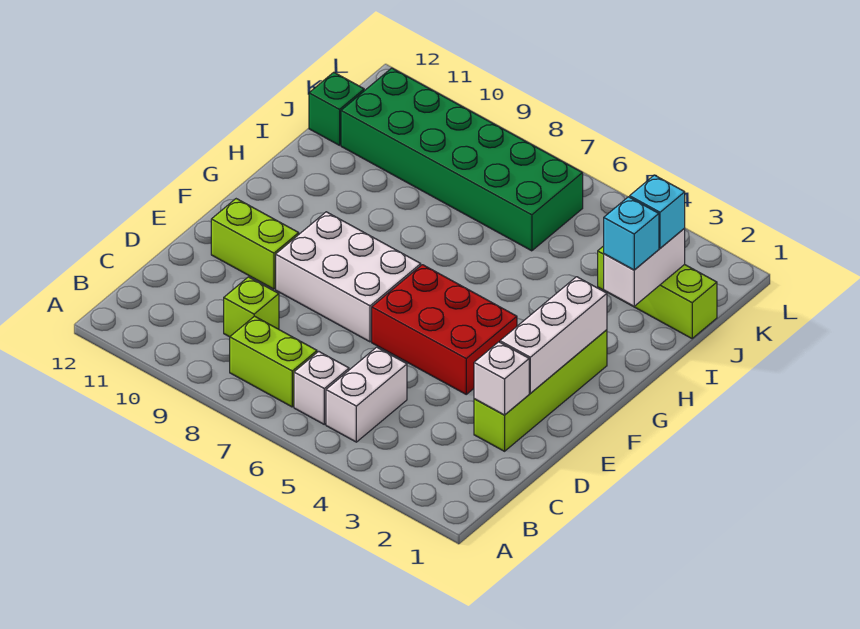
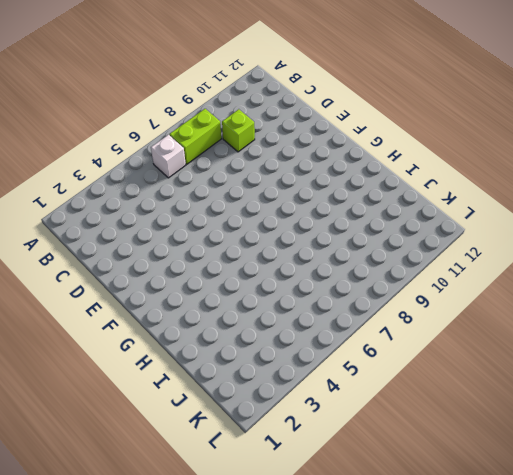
none -> white 1x2 brick [326,347,407,442]
none -> lime 1x4 brick [474,330,607,451]
none -> red 2x3 brick [372,265,517,394]

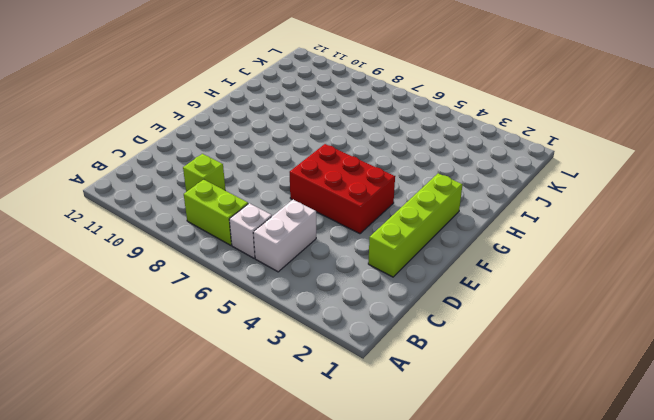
none -> white 2x3 brick [276,212,421,342]
none -> lime 1x2 brick [211,199,299,289]
none -> lime 1x3 brick [598,246,717,338]

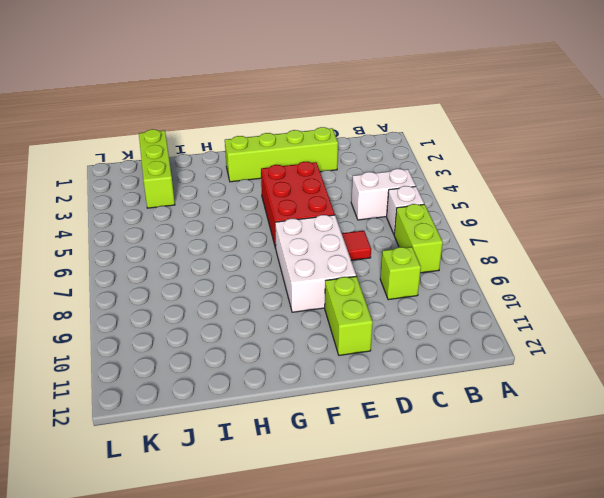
red 1x1 tile [342,231,371,260] -> none
none -> green 2x6 brick [341,68,583,251]
none -> green 1x1 brick [309,72,364,145]
none -> white 1x1 brick [474,342,529,415]

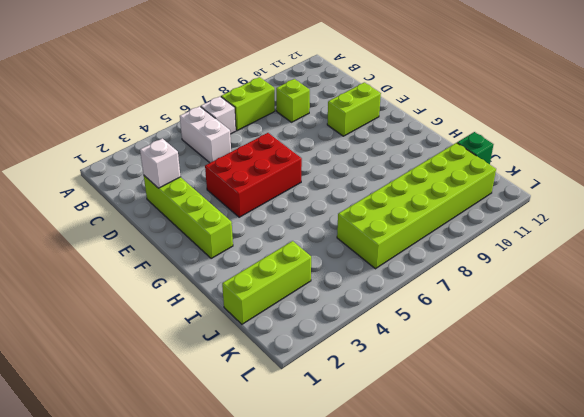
lime 2x6 brick [337,143,496,269] -> green 2x6 brick [341,68,583,251]
none -> white 2x3 brick [276,212,421,342]
none -> white 1x3 brick [500,277,607,393]
none -> white 1x2 brick [604,228,685,306]

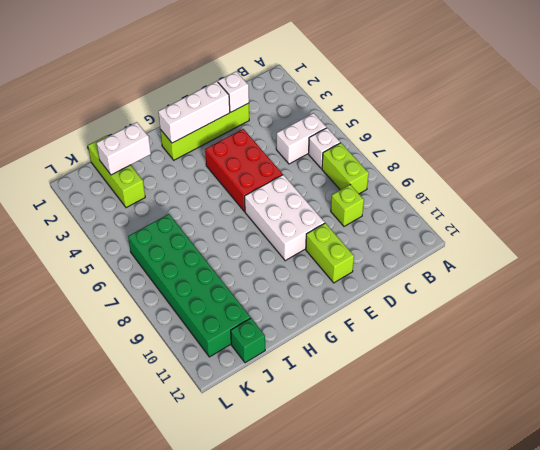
none -> cyan 1x1 brick [604,197,659,270]
none -> cyan 1x1 brick [630,175,685,248]

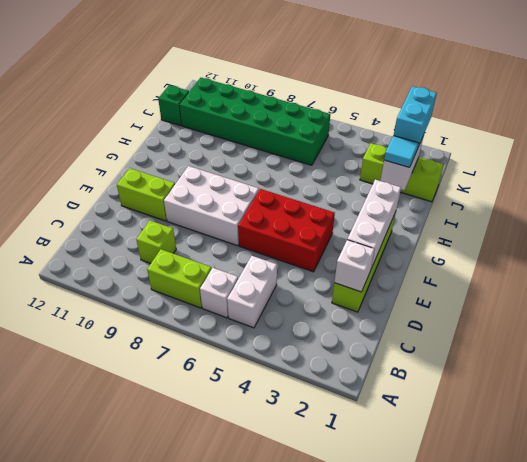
cyan 1x1 tile [384,136,418,167] -> cyan 1x1 brick [604,197,659,270]
cyan 1x2 brick [394,86,437,147] -> cyan 1x1 brick [630,175,685,248]

